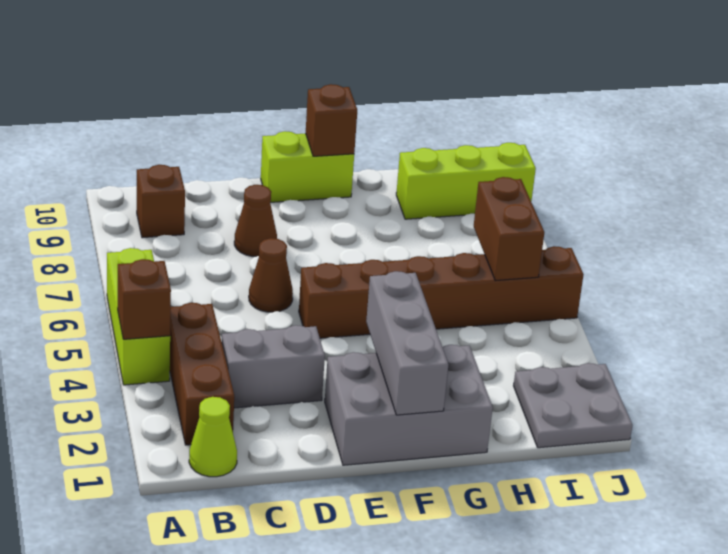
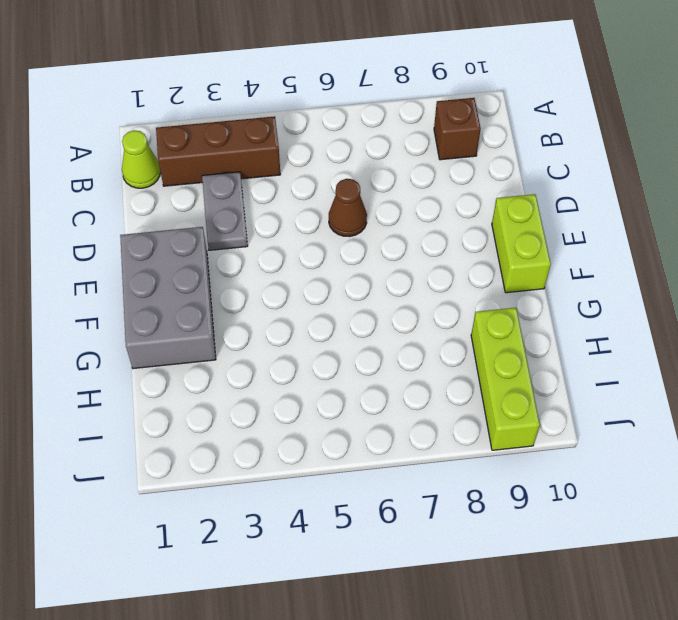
grey 1x2 plate [202,172,248,250] -> grey 1x2 brick [222,325,325,408]
none -> lime 1x3 brick [107,248,170,385]
none -> brown 1x1 cone [234,185,277,256]
none -> brown 1x6 brick [299,246,584,338]

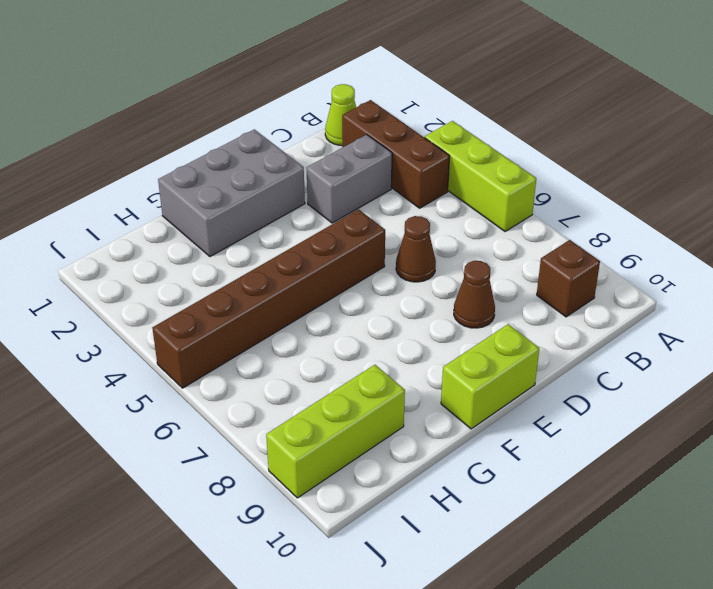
none -> grey 2x2 plate [514,363,633,448]
none -> brown 1x1 brick [118,259,171,339]
none -> grey 1x3 brick [366,271,449,415]

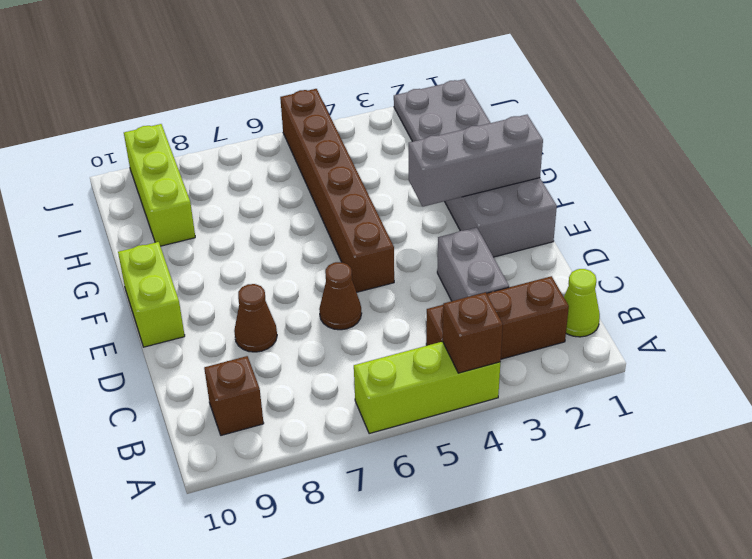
none -> brown 1x1 brick [306,84,357,156]
none -> brown 1x2 brick [474,177,544,281]

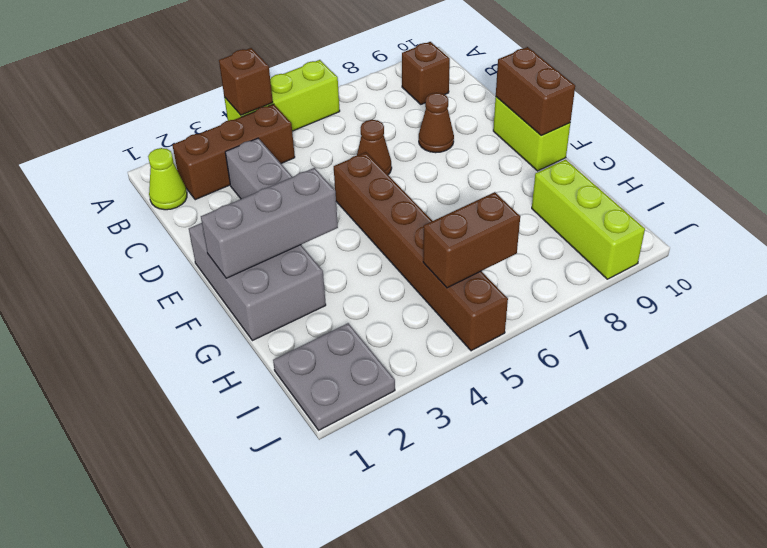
brown 1x2 brick [496,47,575,136] -> brown 1x1 brick [306,84,357,156]

